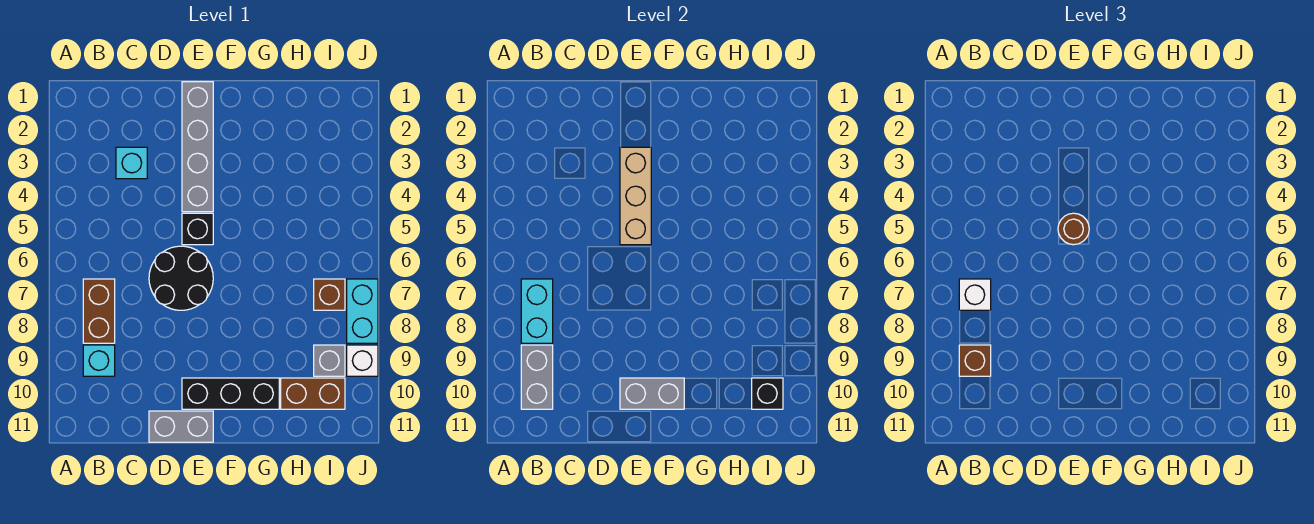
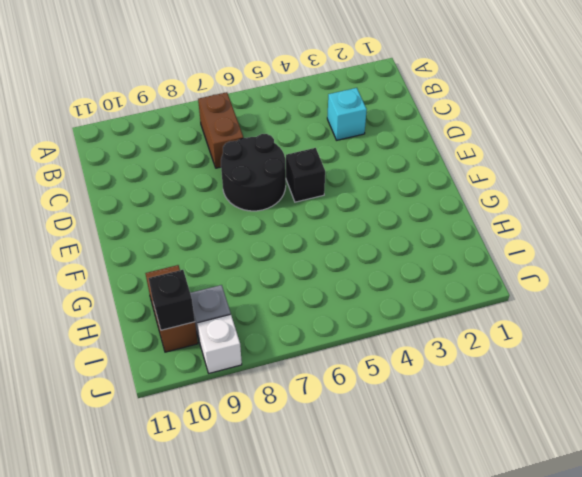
brown 1x2 brick [198,92,243,168] -> brown 1x2 brick turned to [83,279,115,343]
none -> cyan 1x1 brick [83,345,115,376]
none -> grey 1x2 brick [149,411,213,442]
none -> grey 1x4 brick [182,82,213,212]

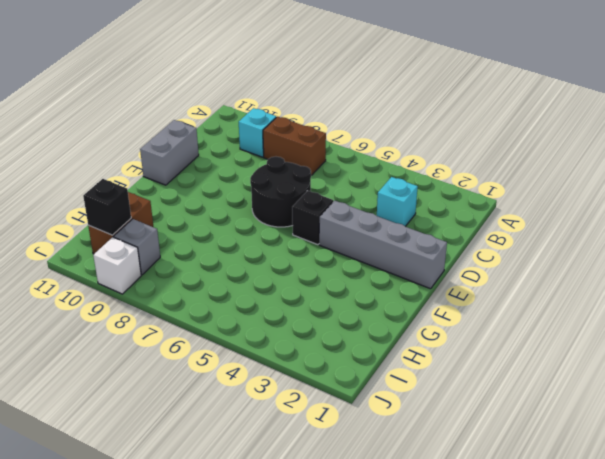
none -> black 1x3 brick [182,378,279,409]
none -> brown 1x1 brick [314,279,345,310]
none -> cyan 1x2 brick [347,279,378,343]

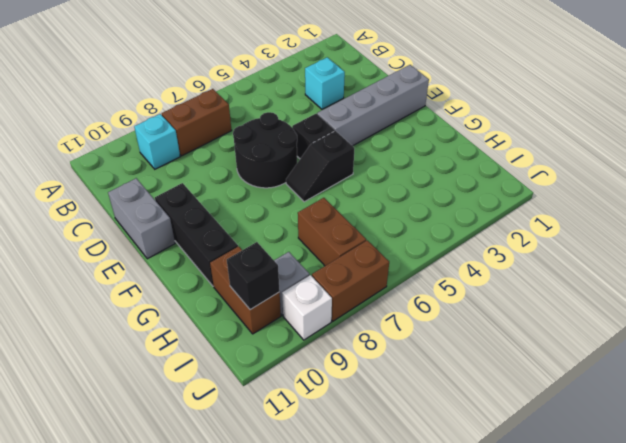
black 1x2 slope [286,131,354,202] -> none
brown 1x2 brick [298,198,366,266] -> brown 1x1 brick [314,279,345,310]
brown 1x2 brick [312,240,389,321] -> cyan 1x2 brick [347,279,378,343]
none -> cyan 1x2 brick [521,279,553,343]
none -> grey 1x2 brick [521,345,553,409]
none -> tan 1x3 brick [620,147,651,245]

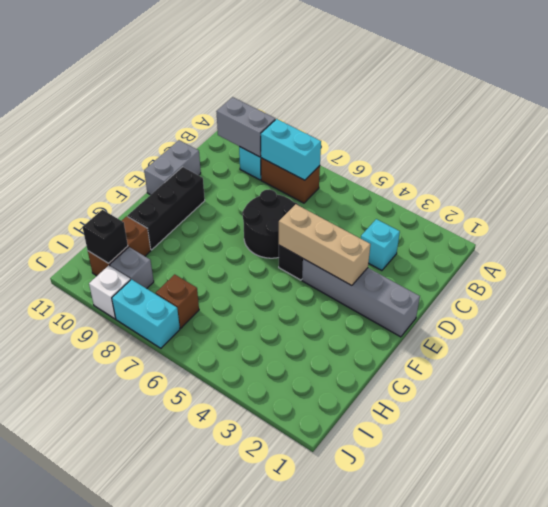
none -> grey 1x2 brick [620,378,684,409]
none -> white 1x1 brick [959,279,991,310]
none -> brown 1x1 brick [959,345,991,376]

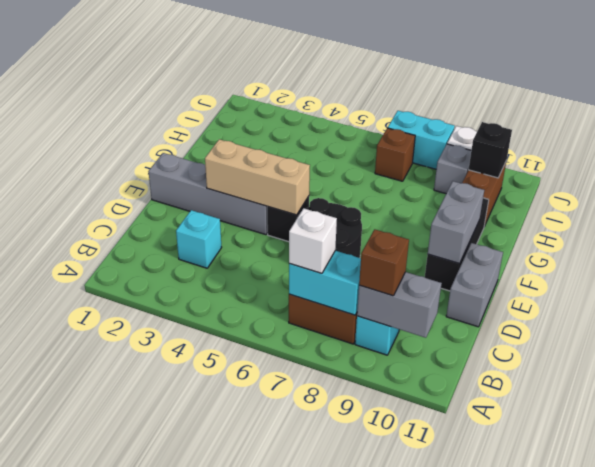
none -> brown 1x1 round brick [1058,213,1089,245]

